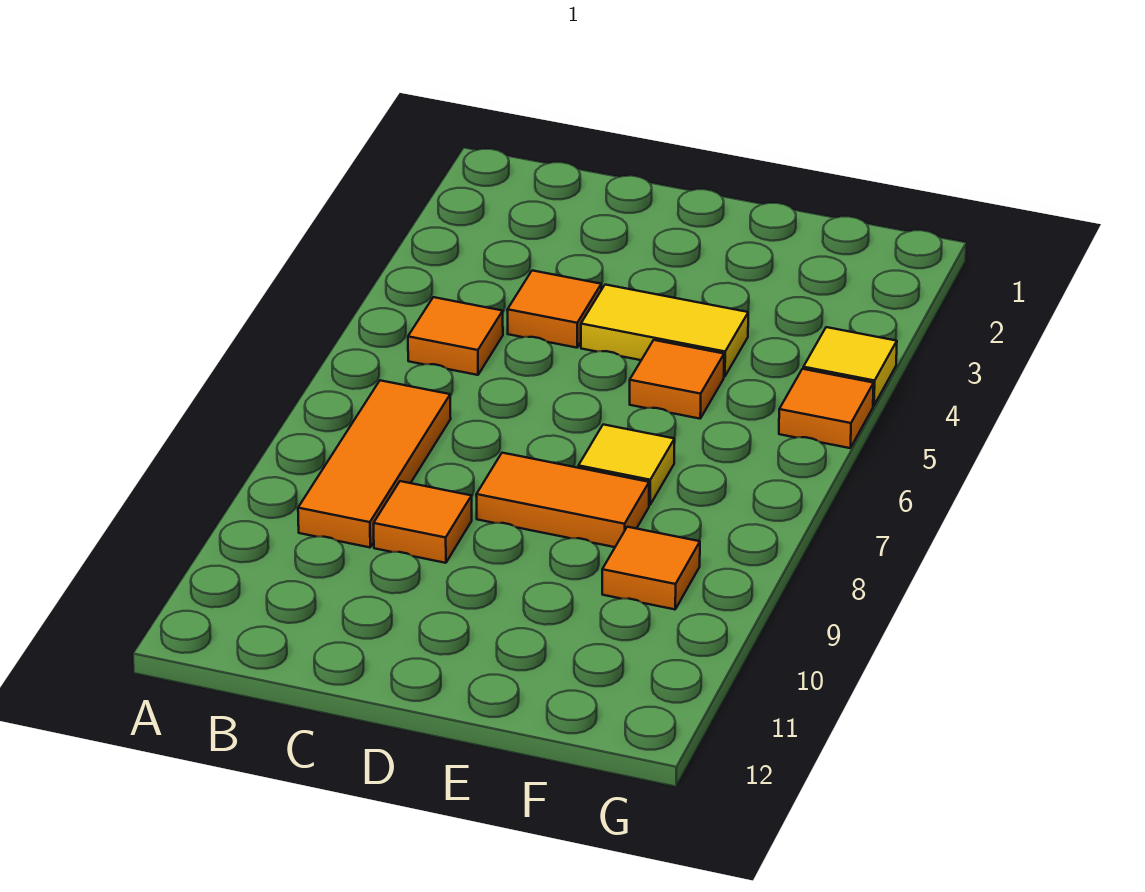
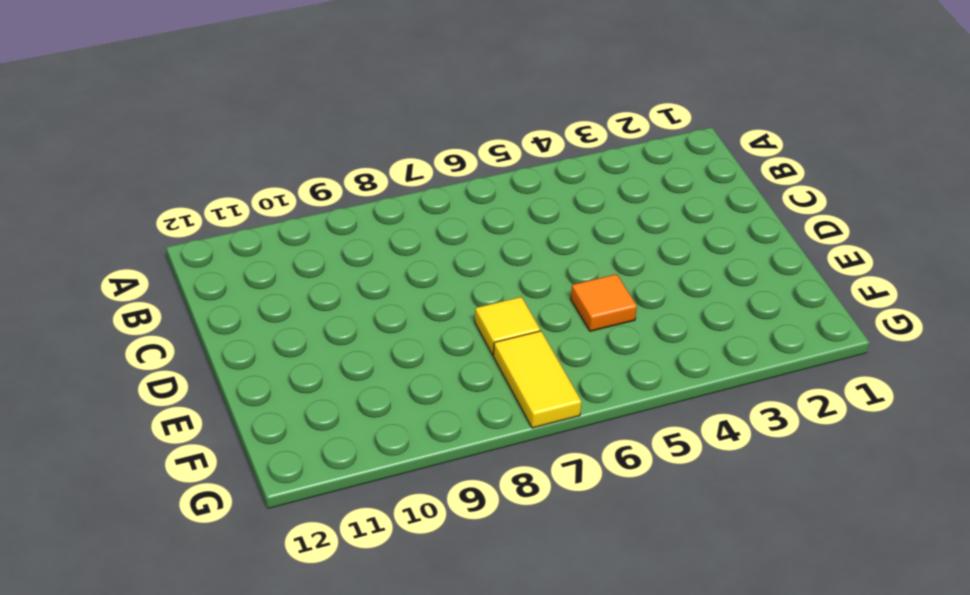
yellow 1x2 tile [494,331,581,428] -> yellow 1x2 tile moved to [581,285,748,377]
none -> orange 1x1 tile [408,297,503,375]
none -> orange 1x3 tile [298,380,451,547]

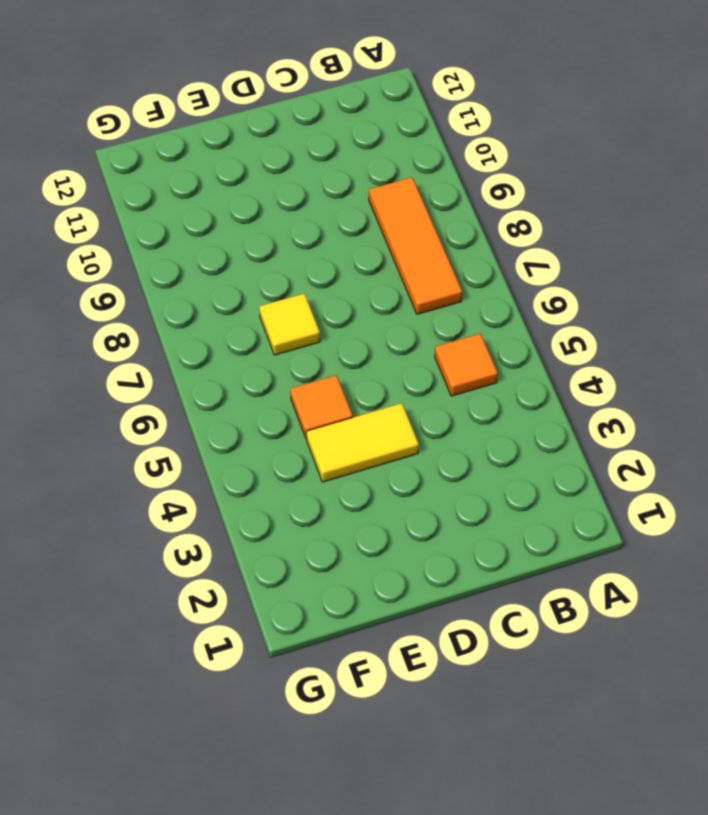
none -> orange 1x1 tile [507,271,601,348]
none -> orange 1x1 tile [374,481,472,563]

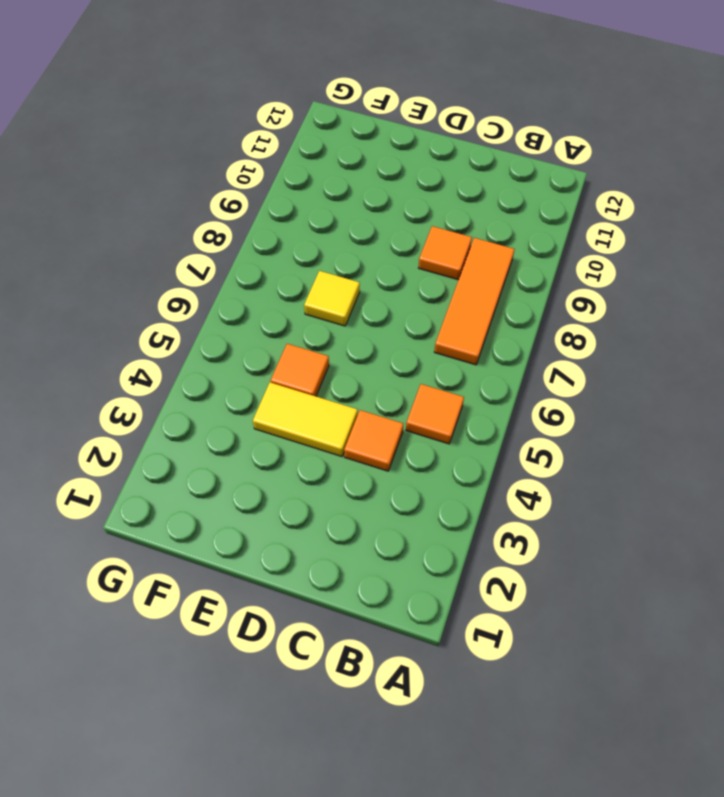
none -> orange 1x2 tile [476,453,649,547]
none -> orange 1x1 tile [602,527,700,609]

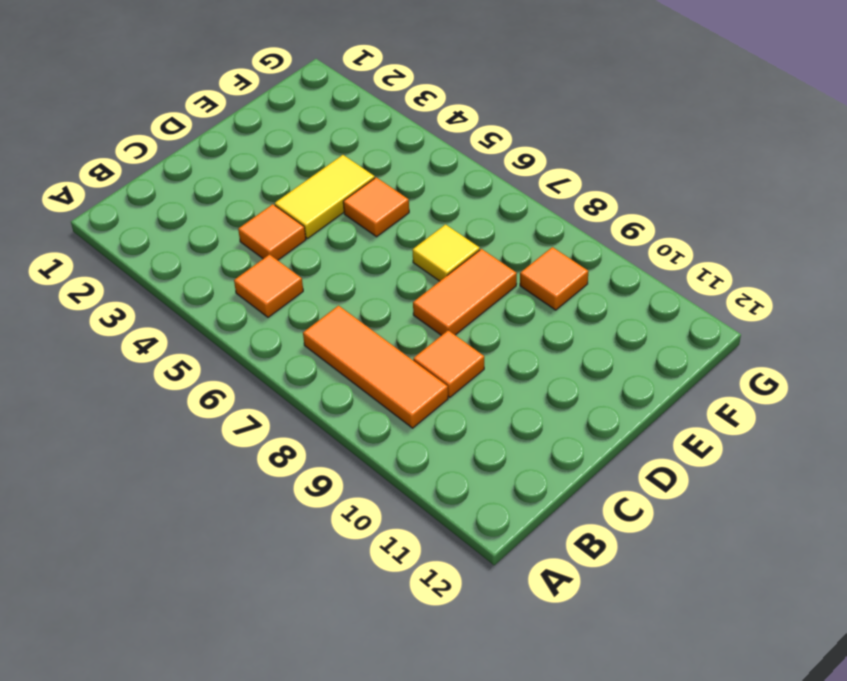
none -> yellow 1x1 tile [803,327,897,406]
none -> orange 1x1 tile [779,369,874,448]

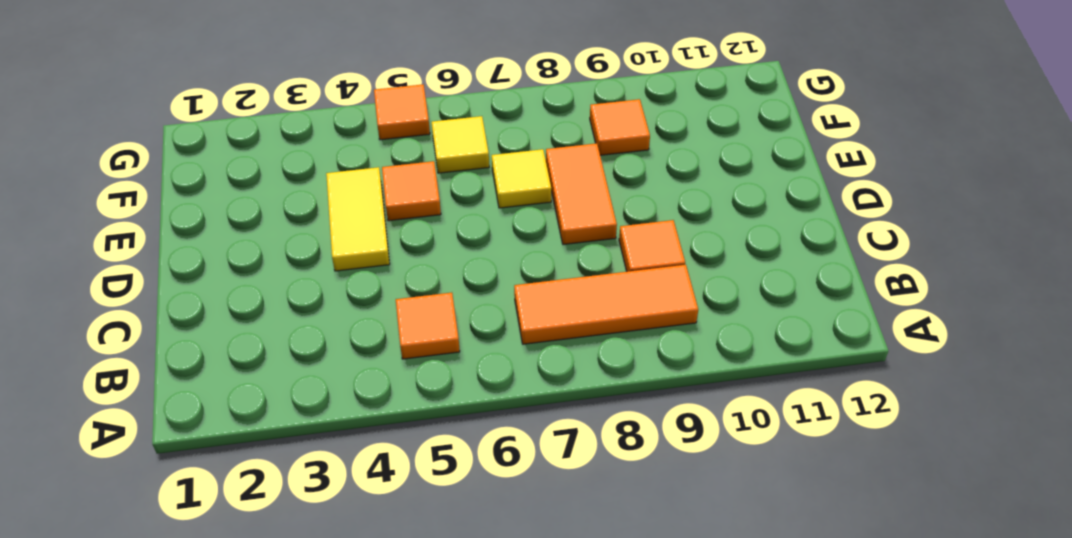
yellow 1x1 tile [432,116,489,173] -> yellow 1x1 tile moved to [803,327,897,406]
none -> orange 1x1 tile [507,271,601,348]

